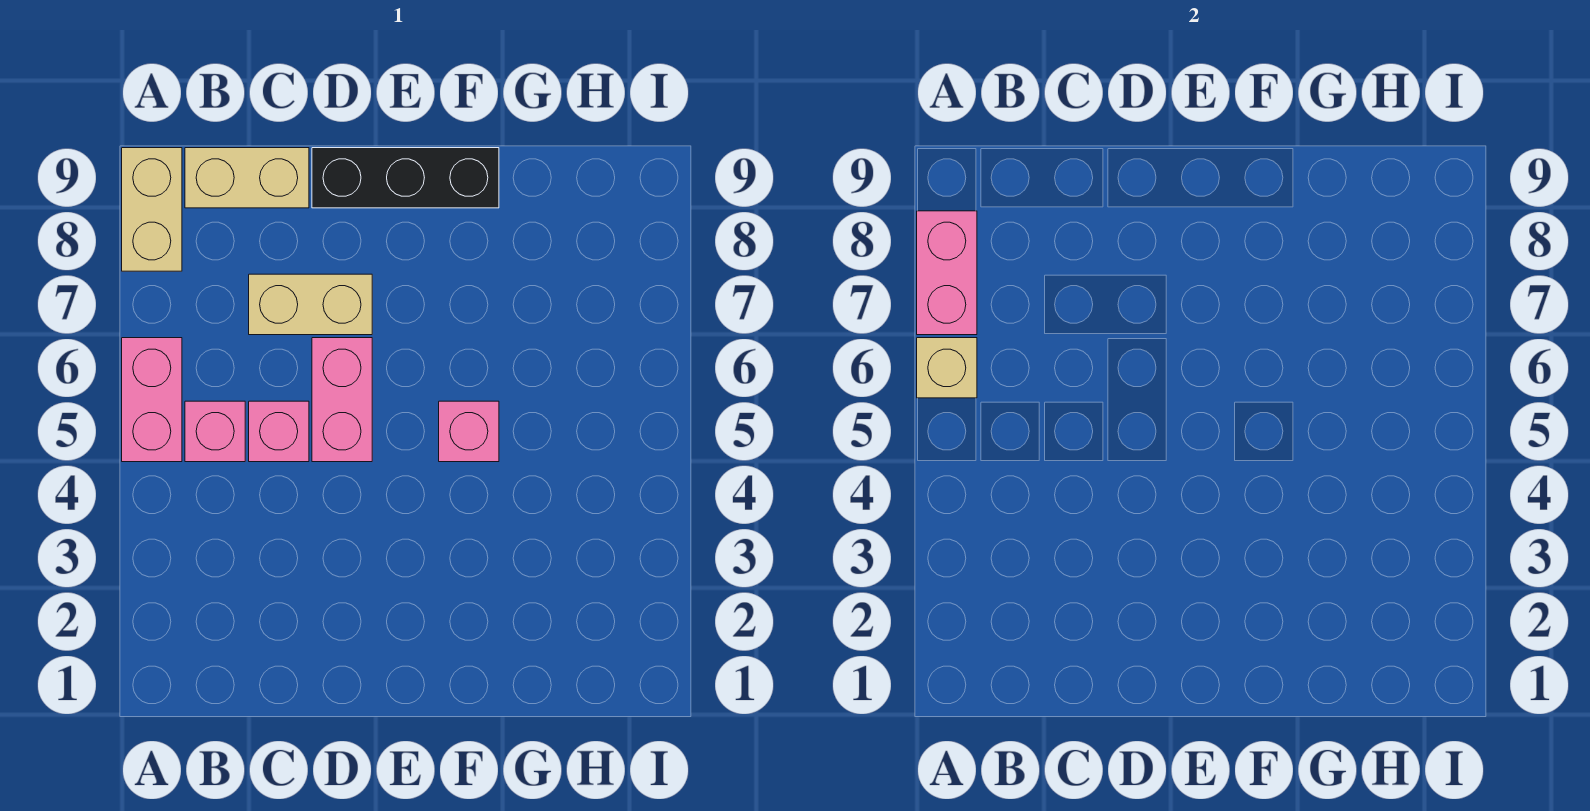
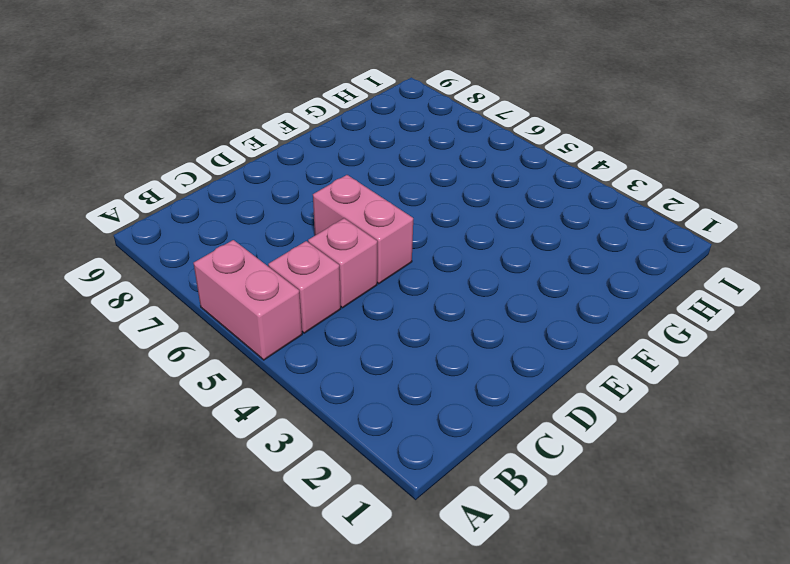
none -> tan 1x2 brick [122,148,182,271]
none -> tan 1x2 brick [185,148,309,208]

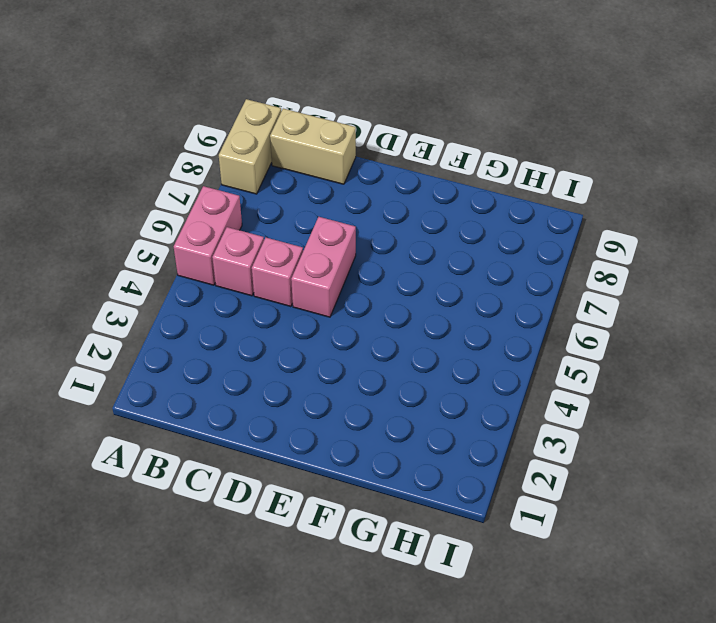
none -> tan 1x2 brick [249,274,372,335]
none -> black 1x3 brick [312,148,499,208]

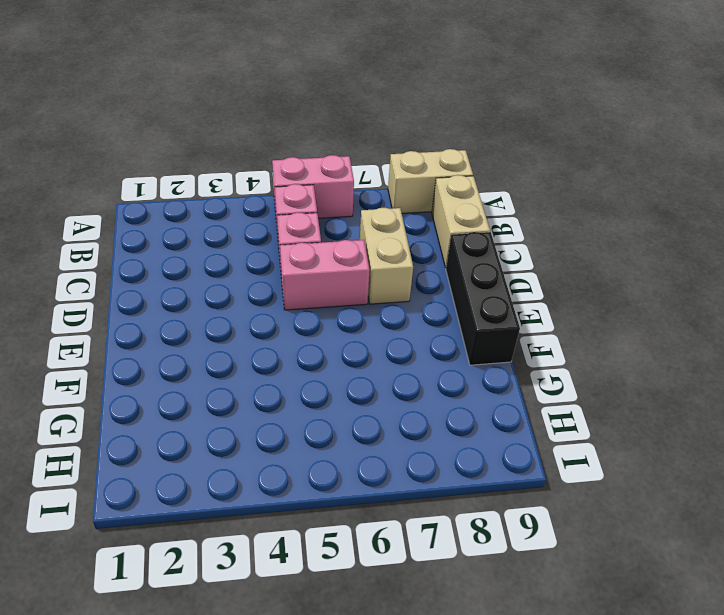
none -> pink 1x1 brick [439,401,499,462]
none -> tan 1x1 brick [917,338,977,398]

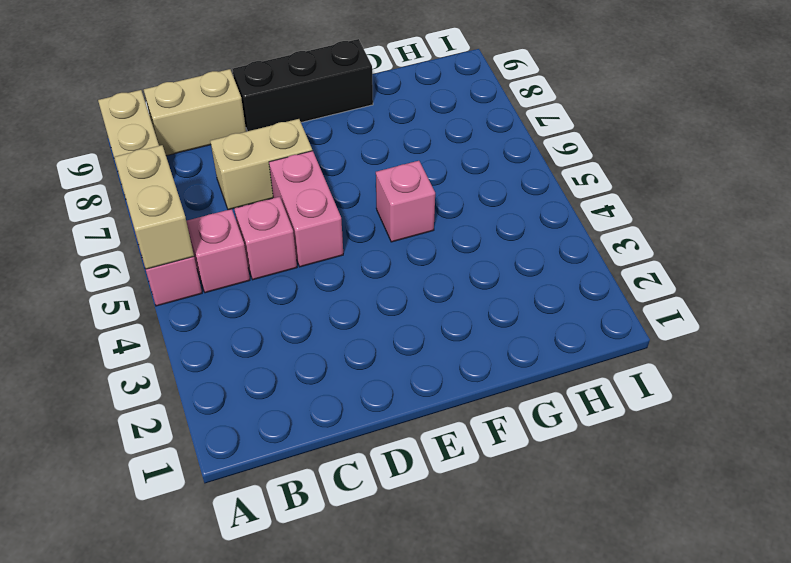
tan 1x2 brick [114,145,194,269] -> tan 1x1 brick [917,338,977,398]
none -> pink 1x2 brick [917,211,977,335]

